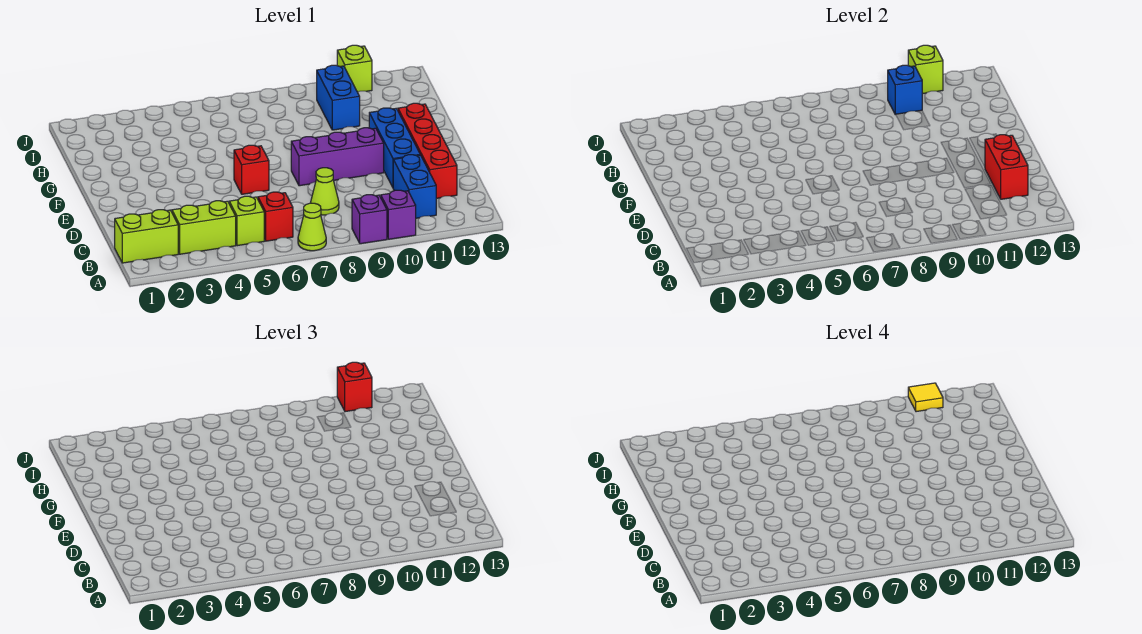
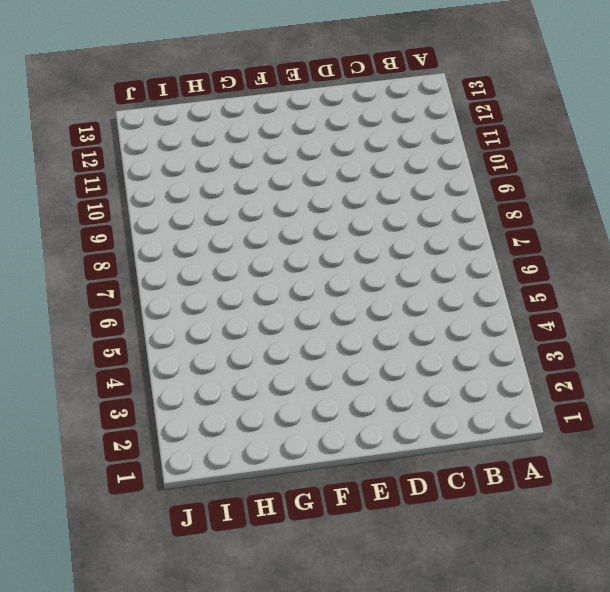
none -> lime 1x1 cone [298,203,326,251]
none -> purple 1x1 brick [352,195,387,244]
none -> purple 1x1 brick [381,190,416,239]

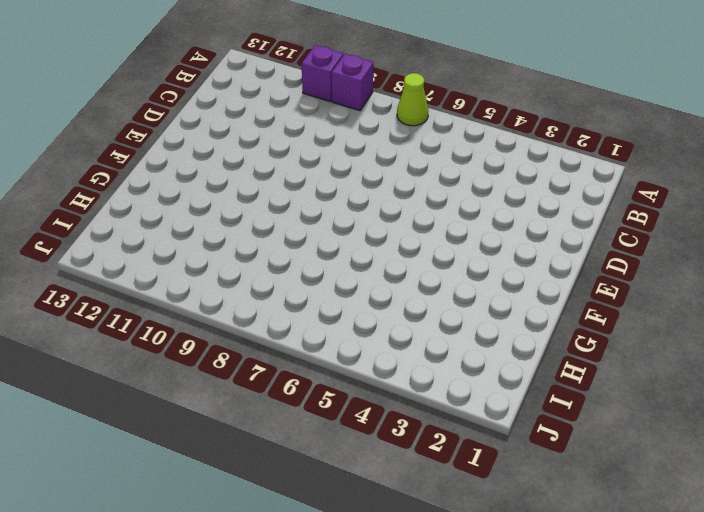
none -> lime 1x2 brick [115,210,178,263]
none -> lime 1x2 brick [172,201,236,254]
none -> lime 1x1 brick [229,196,264,246]

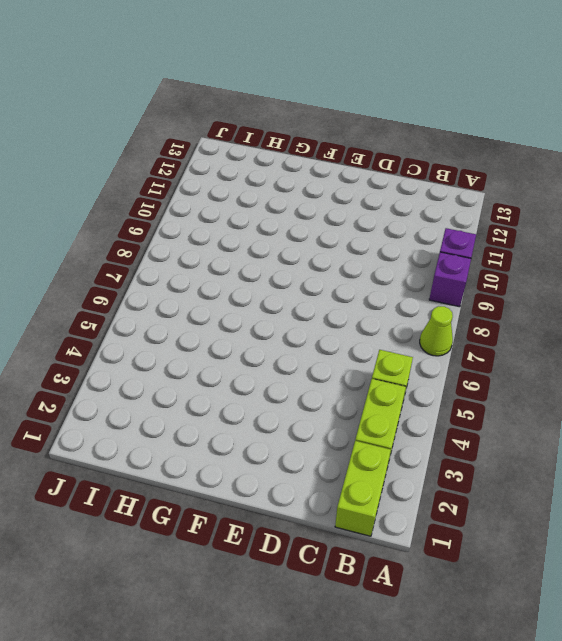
none -> red 1x1 brick [258,192,293,241]
none -> blue 1x2 brick [393,155,436,218]
none -> lime 1x1 cone [311,168,339,215]

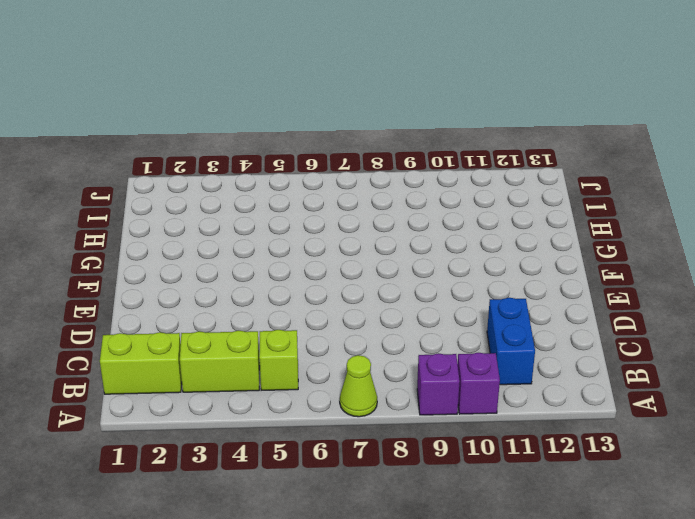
none -> red 1x1 brick [258,192,293,241]
none -> lime 1x1 cone [311,168,339,215]
none -> red 1x4 brick [398,103,457,198]

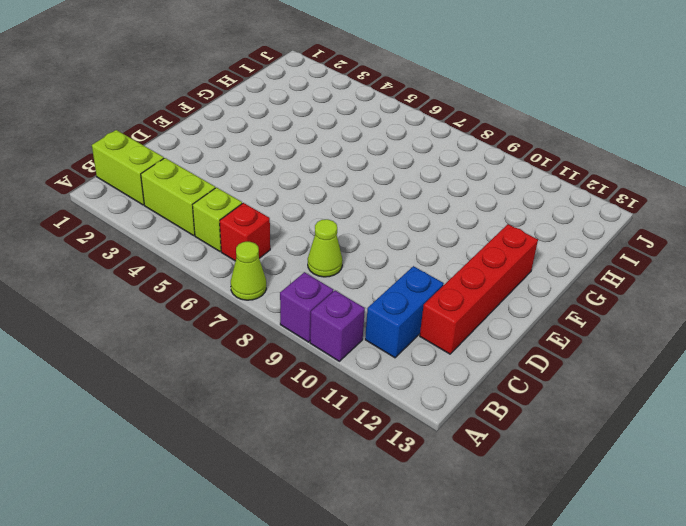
none -> blue 1x3 brick [369,108,420,187]
none -> red 1x1 brick [234,145,269,194]
none -> purple 1x3 brick [291,128,384,186]

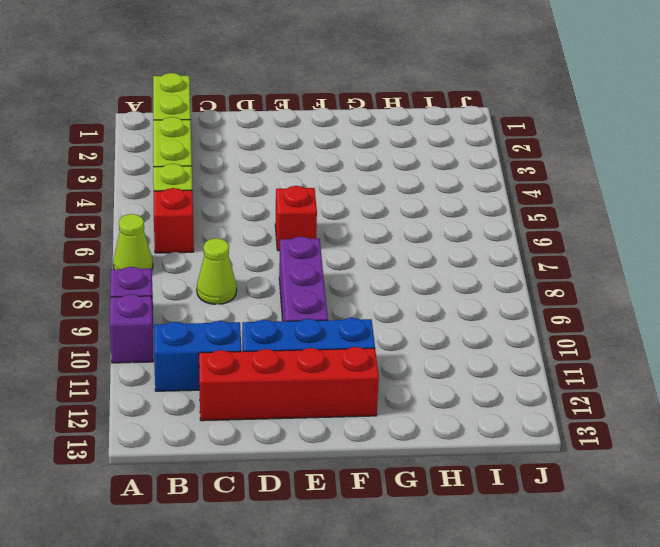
none -> blue 1x2 brick [317,65,360,130]
none -> lime 1x1 brick [337,45,372,92]
none -> red 1x2 brick [985,135,1028,199]

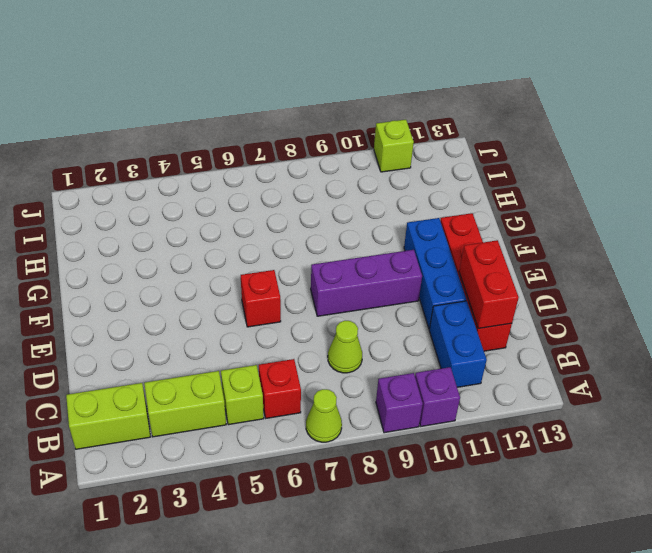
none -> blue 1x2 brick [317,65,360,130]
none -> blue 1x1 brick [888,65,922,115]
none -> lime 1x1 brick [908,45,943,94]

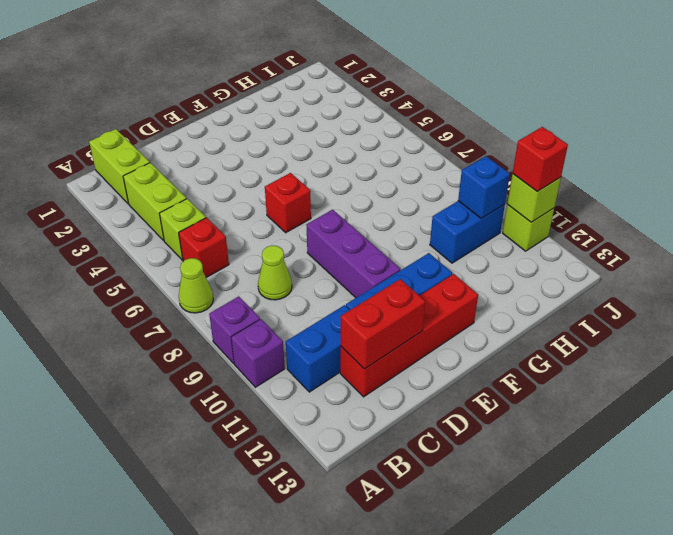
none -> yellow 1x1 tile [908,383,943,412]

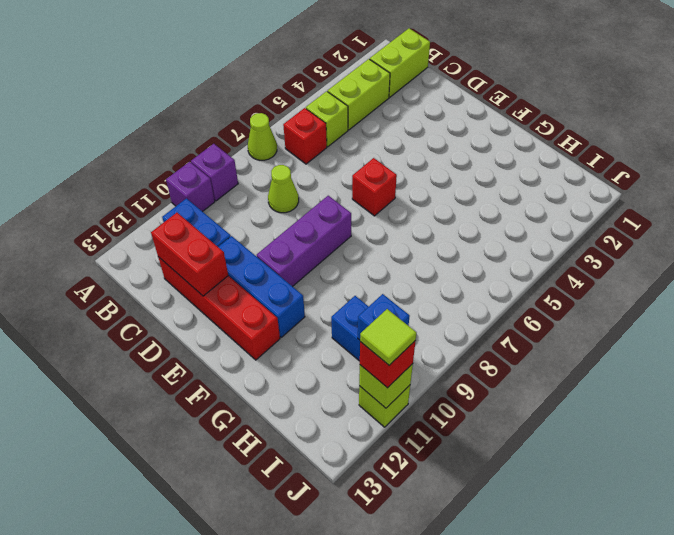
lime 1x1 tile [360,309,416,365] -> yellow 1x1 tile [908,383,943,412]

